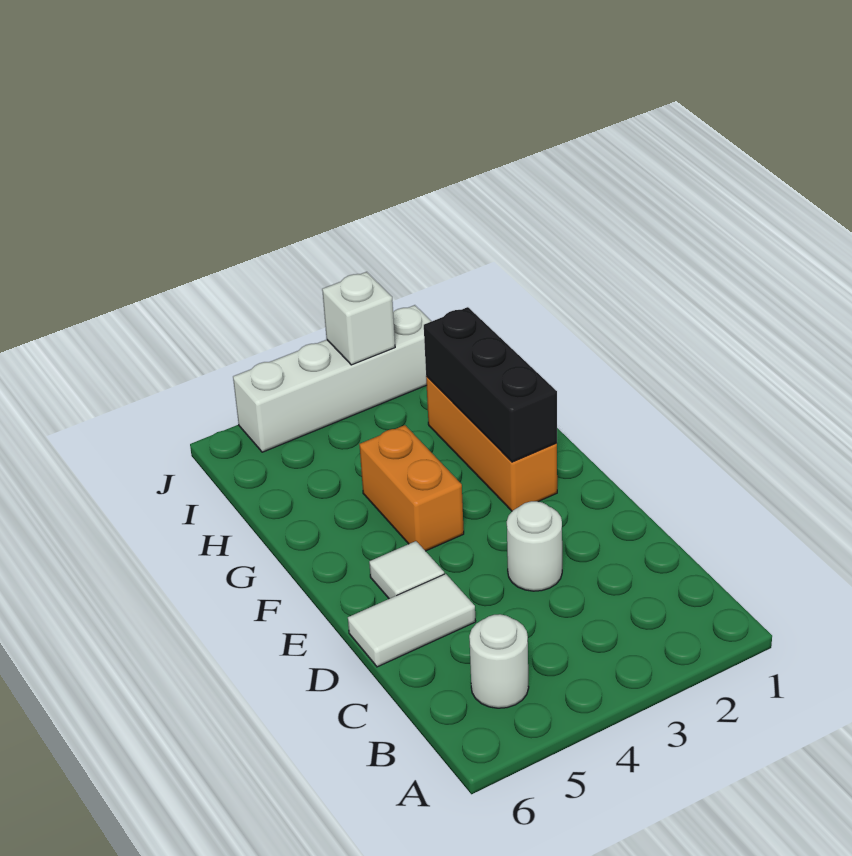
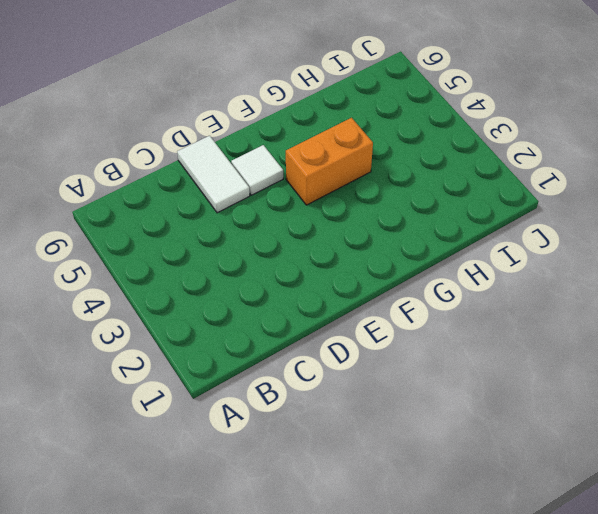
none -> white 1x1 round brick [469,614,529,708]
none -> white 1x1 round brick [507,501,562,591]

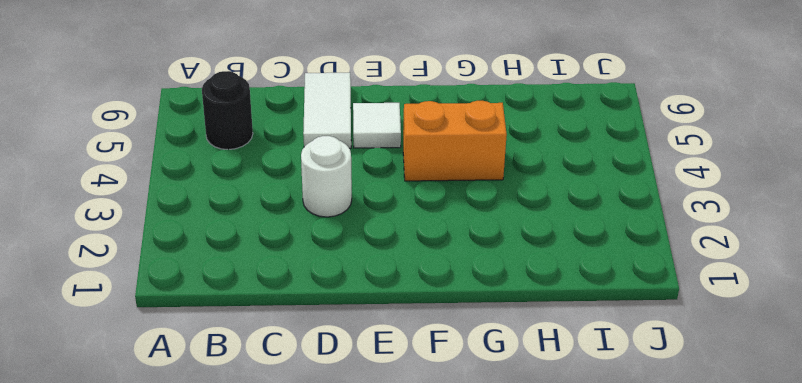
black 1x1 round brick [202,71,253,150] -> white 1x1 round brick [469,614,529,708]
none -> orange 1x3 brick [426,376,557,511]
none -> white 1x4 brick [233,305,431,452]

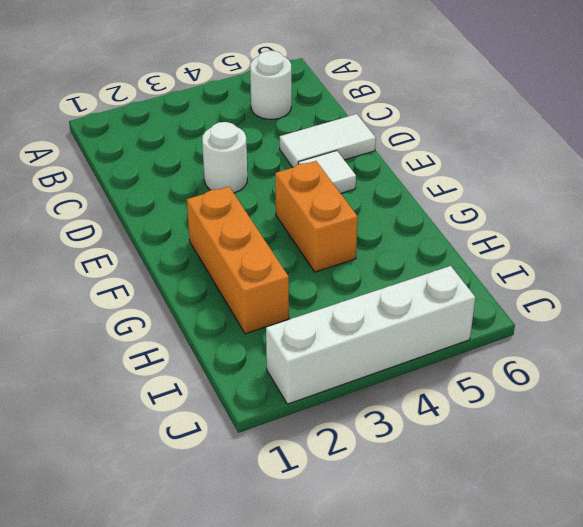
none -> black 1x3 brick [424,307,557,462]
none -> white 1x1 brick [322,272,395,365]

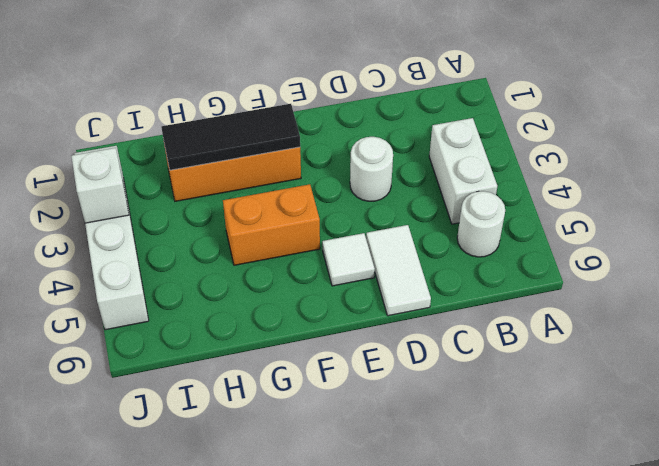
white 1x2 brick [429,118,497,224] -> none
black 1x3 tile [161,104,300,170] -> black 1x3 brick [424,307,557,462]

